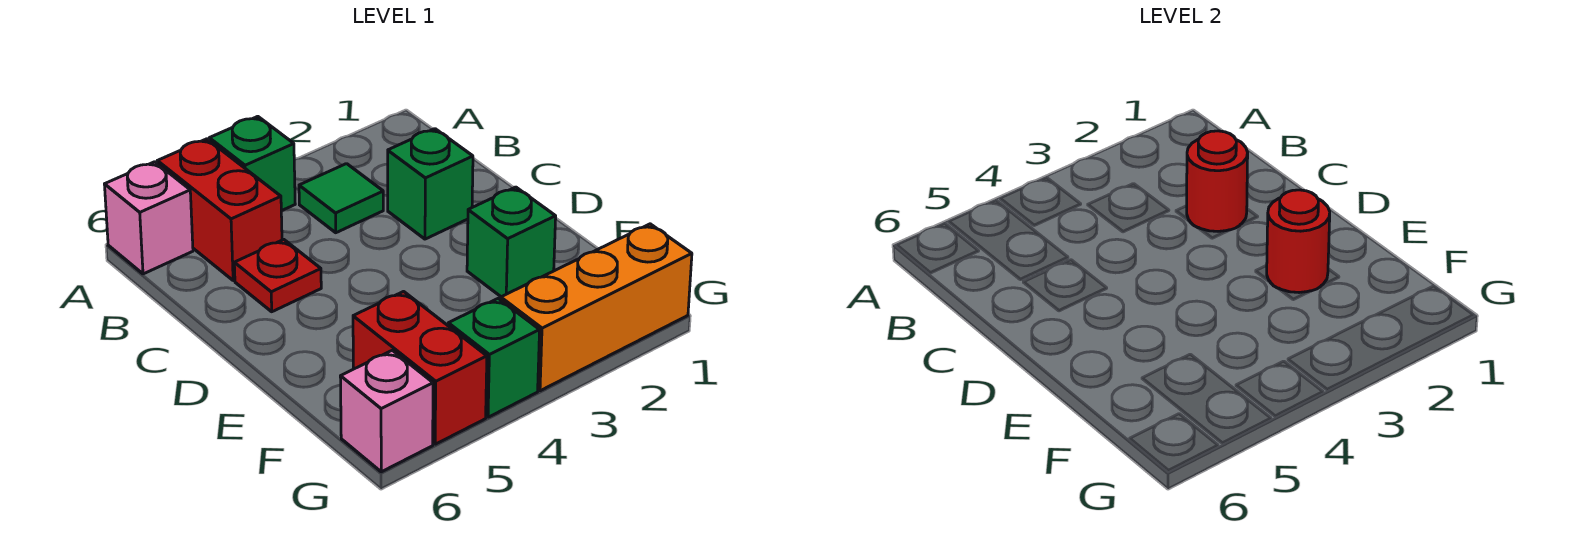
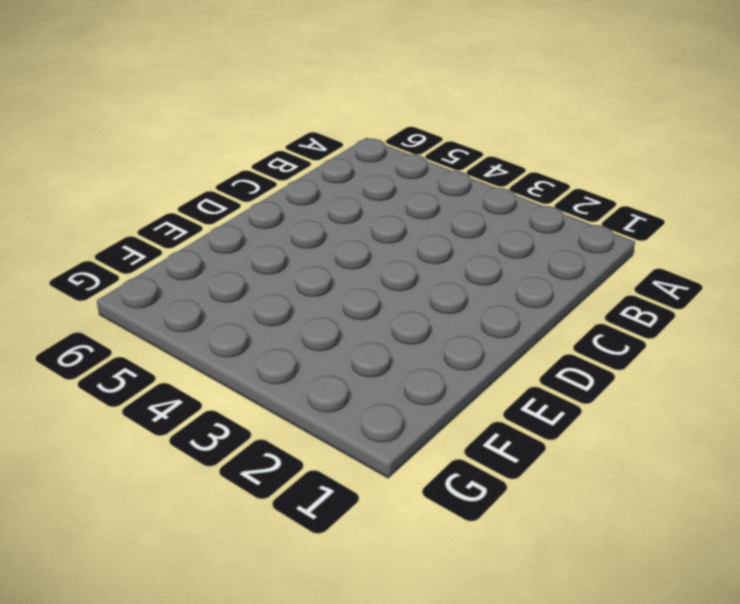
none -> green 1x1 brick [209,116,295,211]
none -> red 1x2 brick [157,139,282,280]
none -> pink 1x1 brick [104,162,193,274]

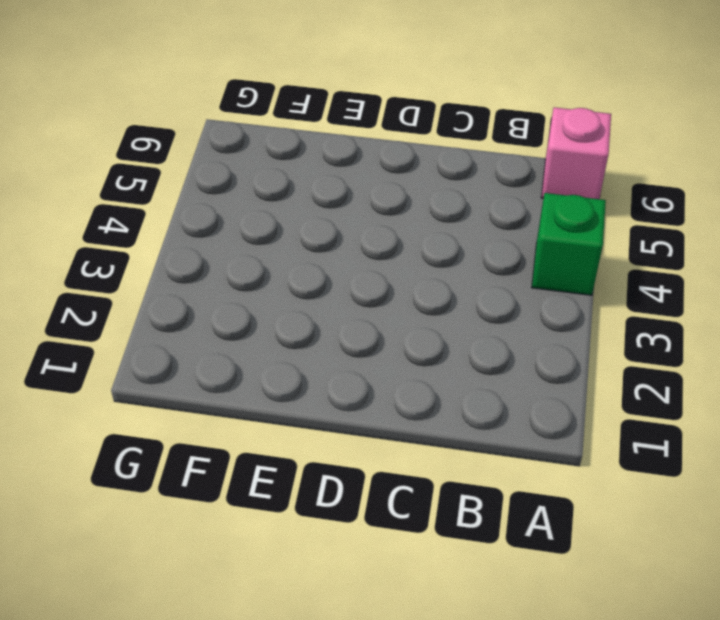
none -> red 1x2 brick [157,139,282,280]
none -> green 1x1 tile [299,164,383,233]
none -> green 1x1 brick [388,129,473,239]

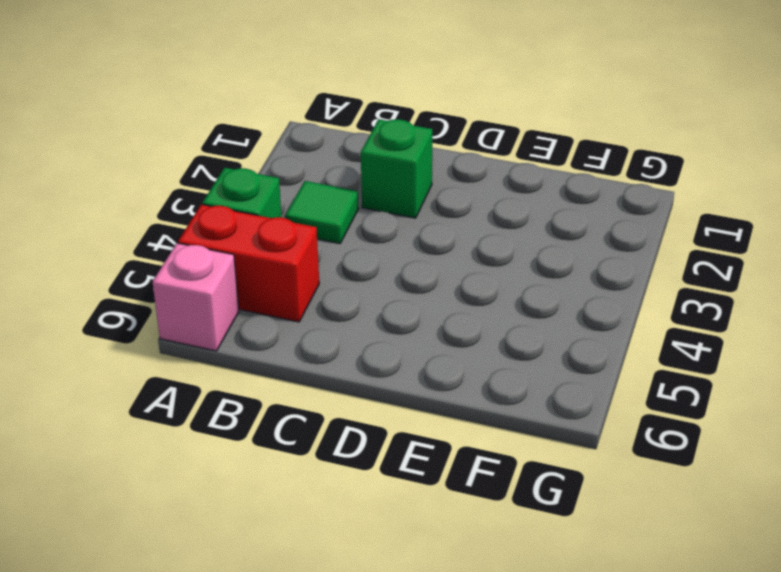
none -> red 1x1 plate [234,240,321,312]
none -> green 1x1 brick [467,187,556,297]
none -> red 1x2 brick [353,292,487,444]

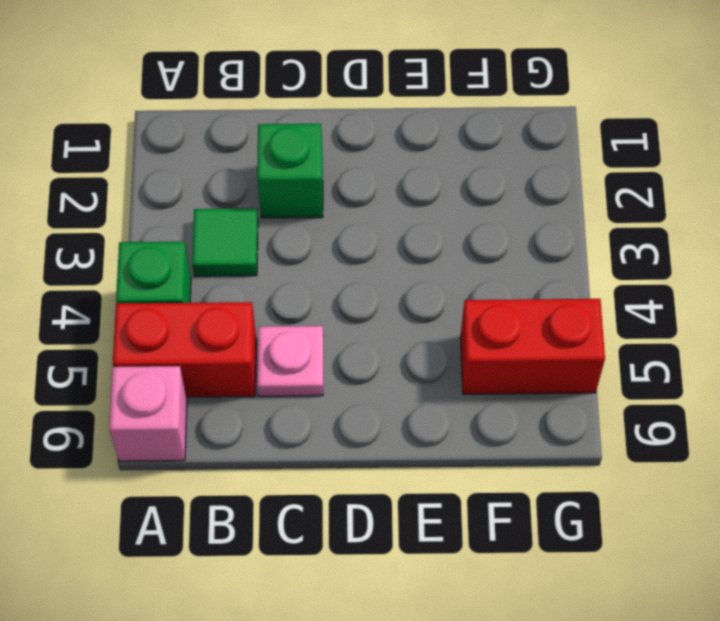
pink 1x1 plate [257,326,323,396] -> red 1x1 plate [234,240,321,312]
none -> green 1x1 brick [467,187,556,297]
none -> orange 1x3 brick [501,224,692,391]
none -> green 1x1 brick [448,298,540,417]

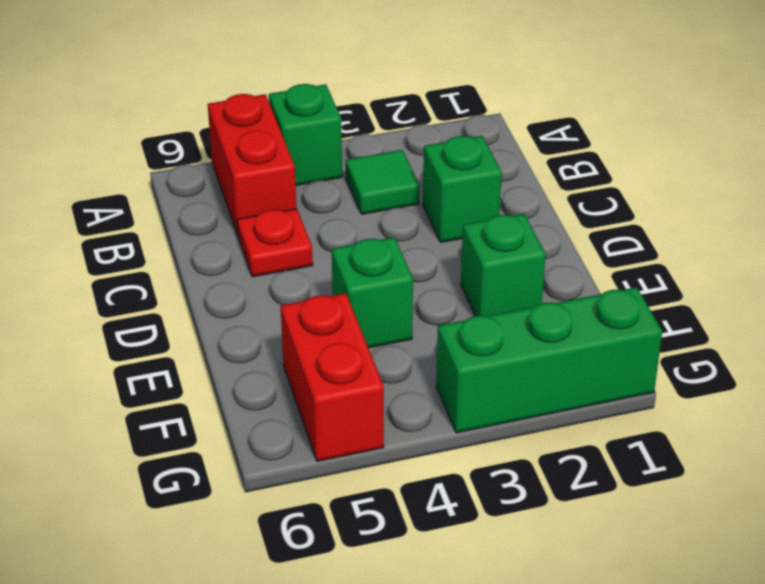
green 1x1 brick [332,237,413,348] -> green 1x1 brick moved to [448,298,540,417]
green 1x3 brick [436,287,662,433] -> orange 1x3 brick [501,224,692,391]
none -> pink 1x1 brick [104,162,193,274]
none -> pink 1x1 brick [340,350,433,472]
none -> red 1x1 round brick [1187,131,1248,231]

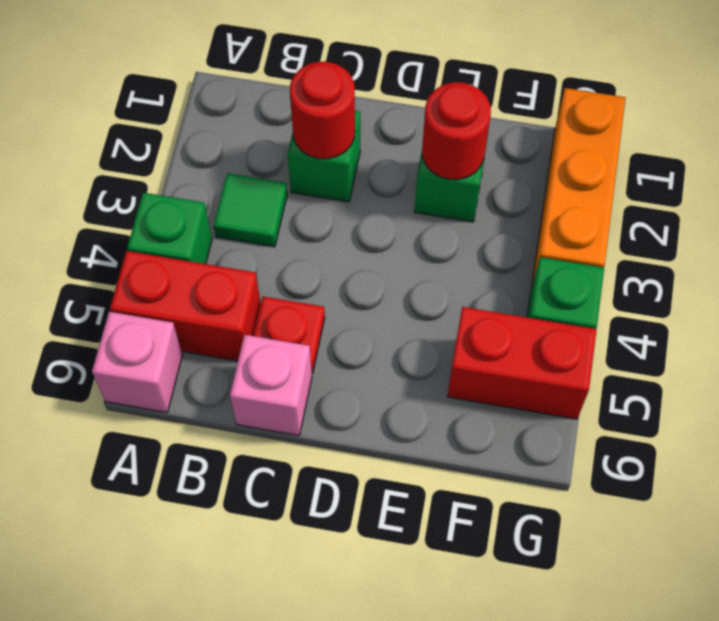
pink 1x1 brick [230,335,312,436] -> pink 1x1 brick moved to [340,350,433,472]

